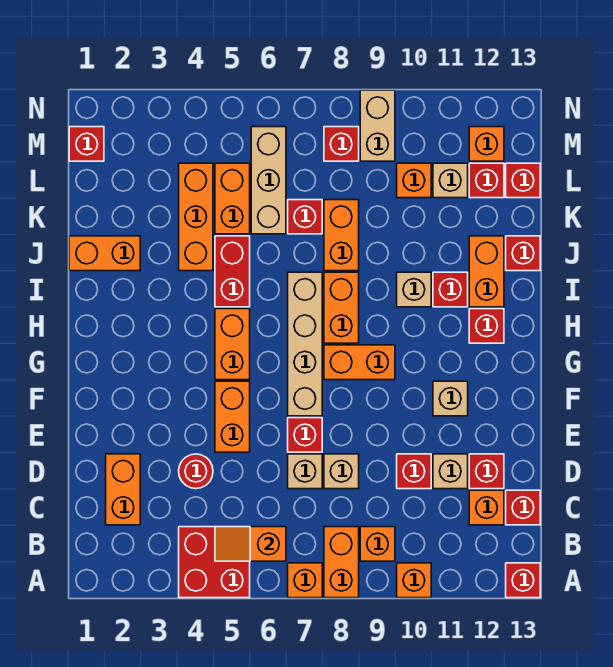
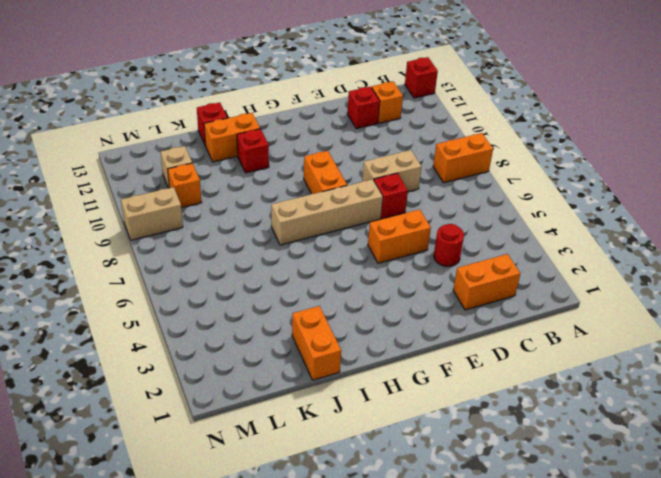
tan 1x2 brick [362,150,422,192] -> tan 1x1 brick [324,454,359,489]
none -> red 2x2 brick [179,527,250,598]
none -> orange 1x1 brick [288,563,322,598]
none -> orange 1x1 brick [397,563,431,598]
none -> orange 1x1 brick [360,527,395,561]

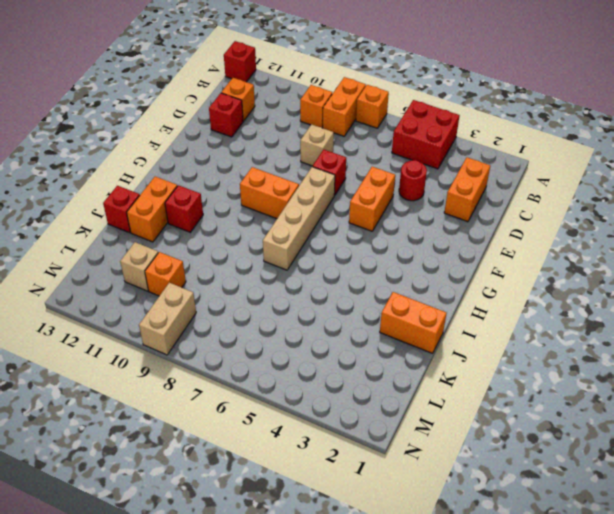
none -> orange 1x1 brick [397,563,431,598]
none -> red 1x1 brick [506,490,540,525]
none -> tan 1x1 brick [288,454,322,489]
none -> red 1x1 brick [397,454,431,489]

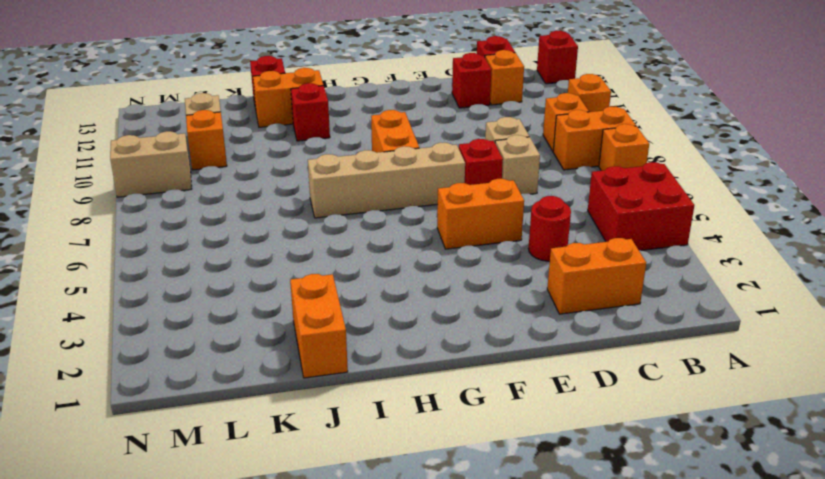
none -> red 1x1 brick [397,454,431,489]
none -> tan 1x1 brick [433,454,468,489]
none -> tan 1x1 brick [433,381,468,416]
none -> orange 1x2 brick [215,309,250,380]

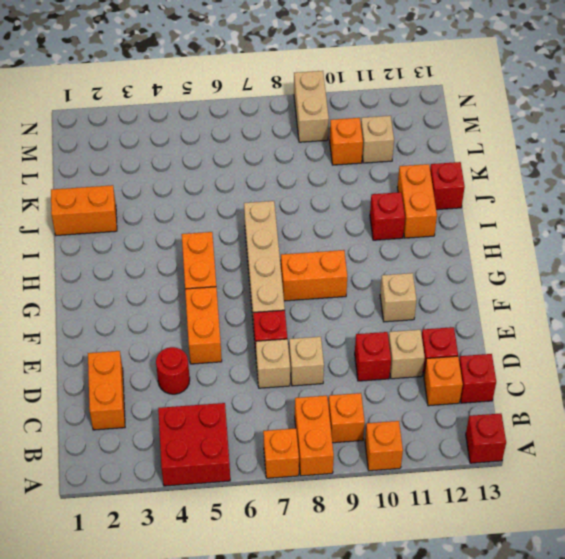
none -> orange 1x2 brick [324,272,359,343]
none -> red 1x1 brick [469,309,504,343]
none -> red 1x2 brick [215,236,250,307]
none -> tan 1x1 brick [397,272,431,307]

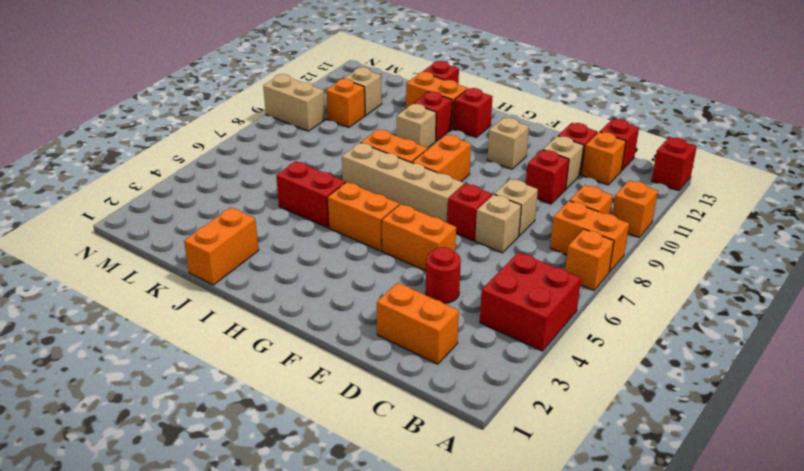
none -> orange 1x3 brick [179,163,213,271]
none -> orange 1x2 brick [324,200,359,271]
none -> orange 1x2 brick [215,163,250,234]
none -> tan 1x3 brick [251,127,286,234]

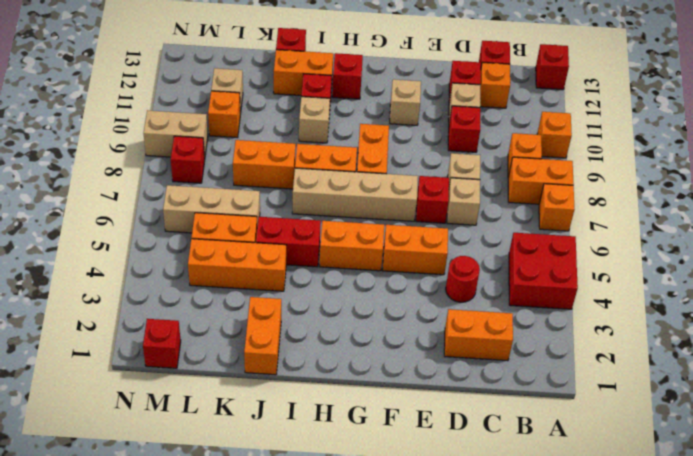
none -> red 1x1 brick [288,200,322,234]
none -> red 1x1 brick [469,163,504,198]
none -> red 1x1 brick [506,163,540,198]
none -> orange 1x1 brick [469,127,504,161]

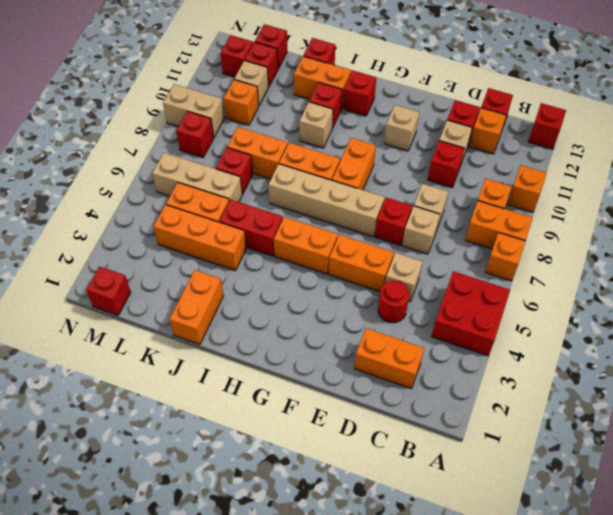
tan 1x1 brick [385,253,422,301] -> none
red 1x1 brick [220,35,253,77] -> orange 1x1 brick [469,127,504,161]
none -> orange 1x2 slope [215,527,286,561]

